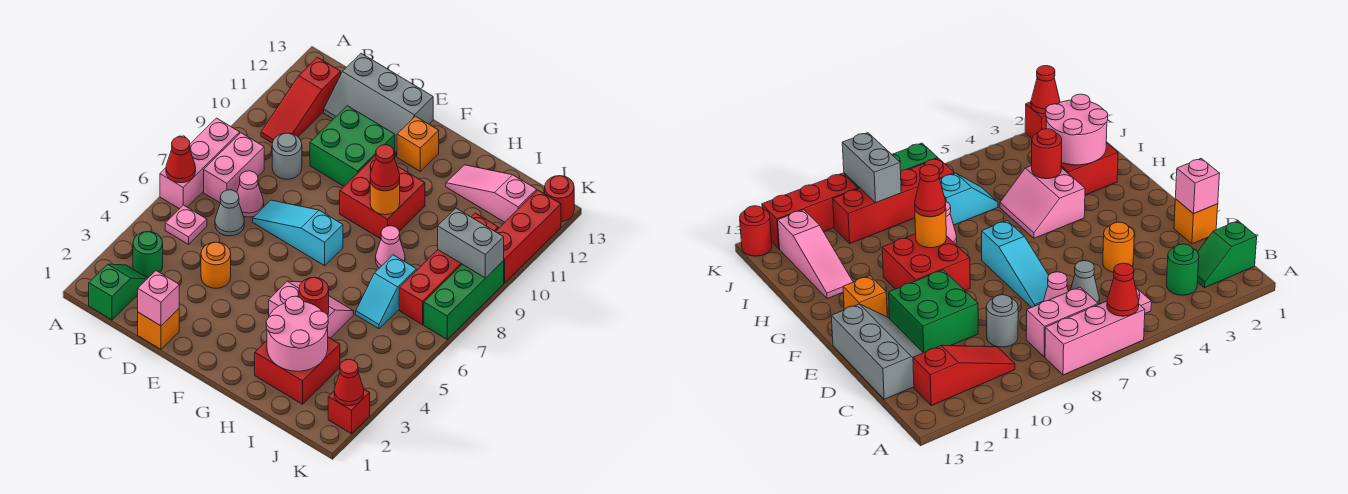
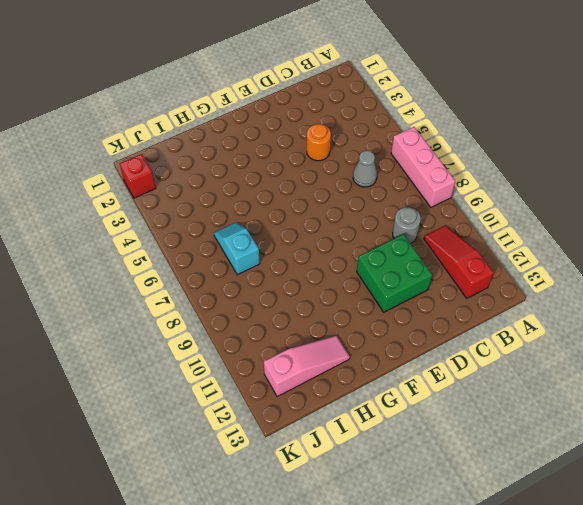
none -> green 1x2 slope [89,264,148,320]
none -> green 1x1 round brick [133,232,163,278]
none -> pink 1x1 plate [165,205,207,244]
none -> pink 1x2 brick [204,133,264,203]

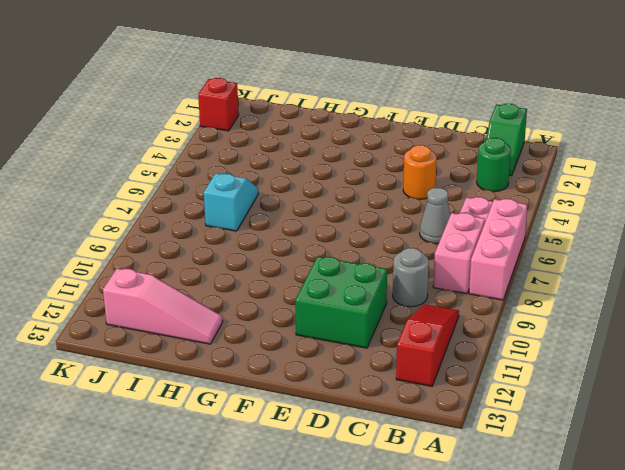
none -> pink 1x1 cone [237,171,264,217]
none -> grey 2x3 slope [324,53,433,157]
none -> orange 1x1 brick [138,309,179,349]
none -> cyan 1x3 slope [253,200,343,266]

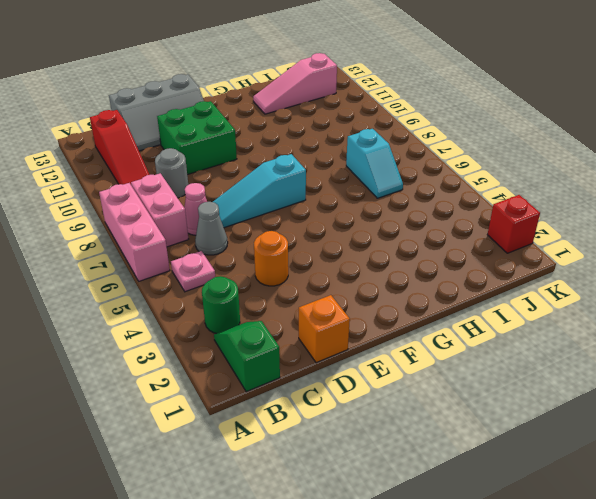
none -> red 2x2 brick [340,155,425,239]
none -> orange 1x1 brick [397,116,439,171]
none -> pink 2x2 slope [269,281,354,338]
none -> red 2x2 brick [255,337,340,404]

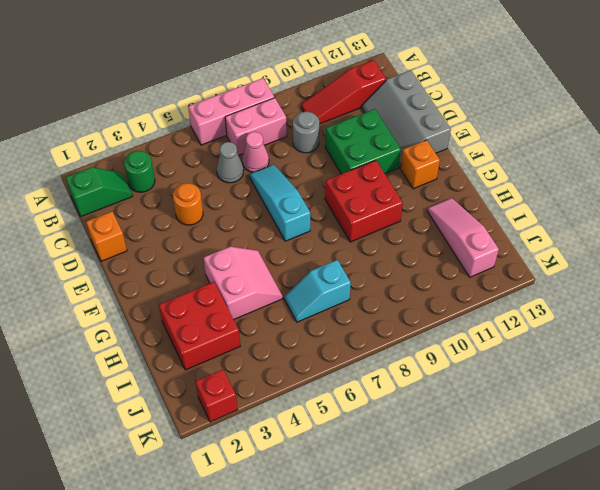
none -> pink 1x1 plate [165,205,207,244]
none -> pink 1x1 cone [376,226,405,268]
none -> red 1x4 brick [399,213,498,325]
none -> green 1x3 brick [424,261,504,339]

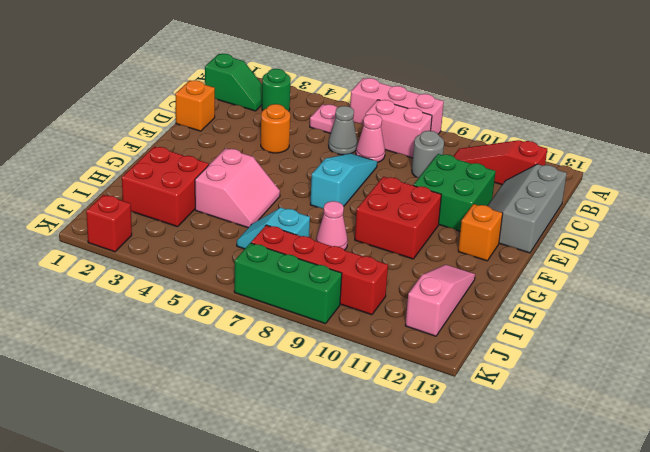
none -> red 1x3 brick [496,190,561,283]
none -> red 1x1 round brick [545,176,574,222]
none -> red 1x1 cone [166,137,196,183]
none -> pink 1x1 brick [138,271,179,326]

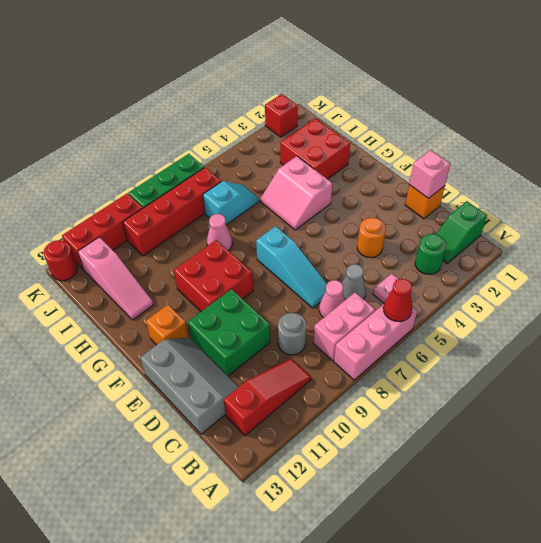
none -> orange 1x1 round brick [370,181,400,215]
none -> pink 2x2 round brick [266,296,328,371]
none -> red 1x1 round brick [299,277,329,315]
none -> grey 1x2 brick [438,208,504,278]

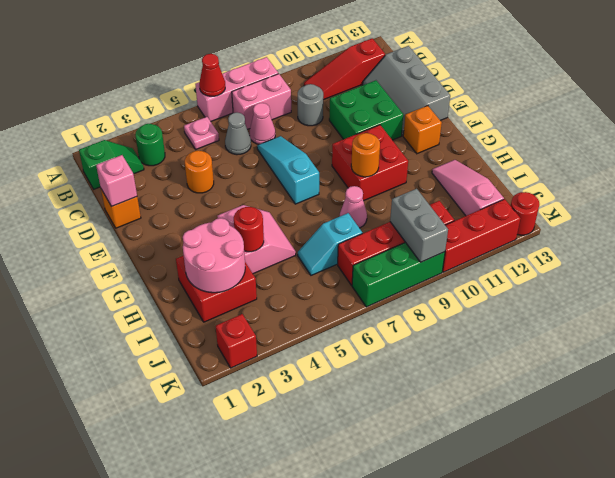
none -> red 1x1 cone [334,359,364,406]
none -> red 1x1 cone [370,145,400,191]

